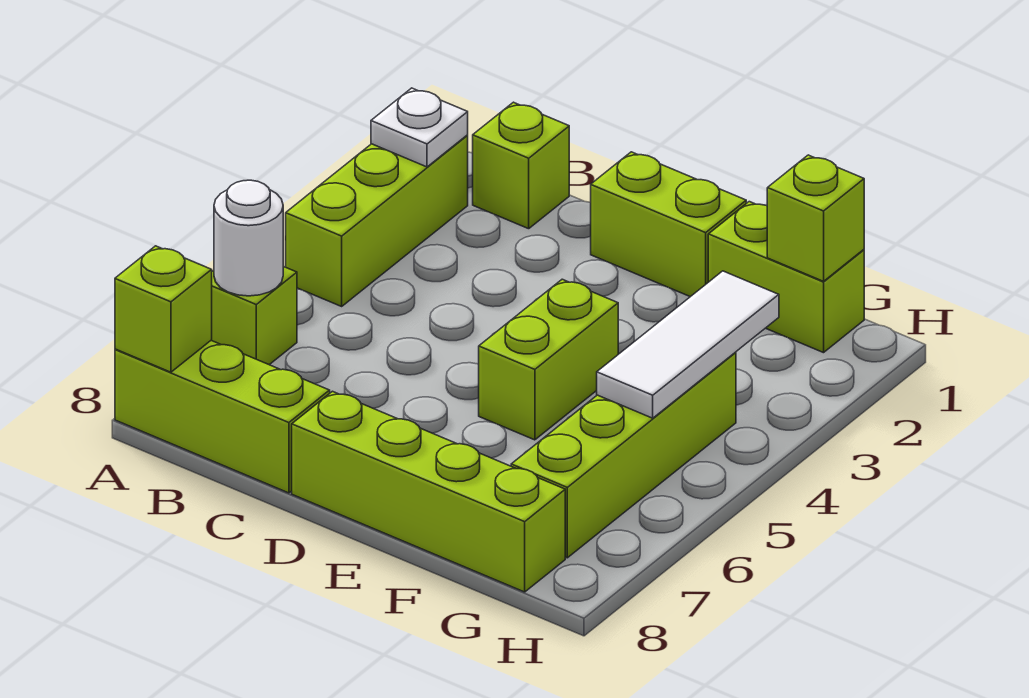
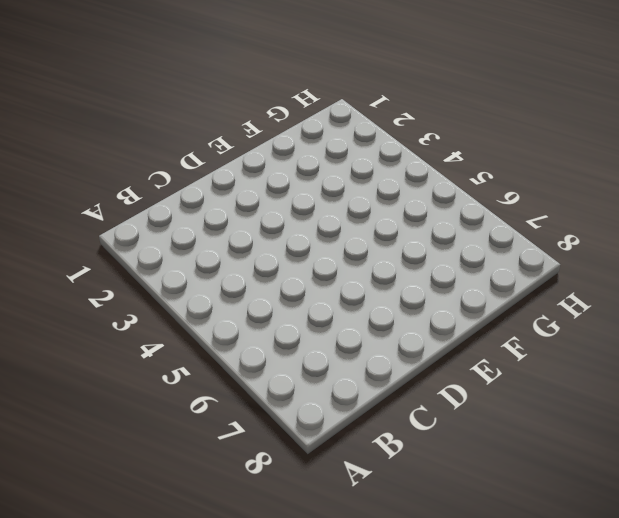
none -> lime 1x3 brick [286,136,468,306]
none -> lime 1x1 brick [211,266,297,365]
none -> lime 1x3 brick [115,341,330,493]

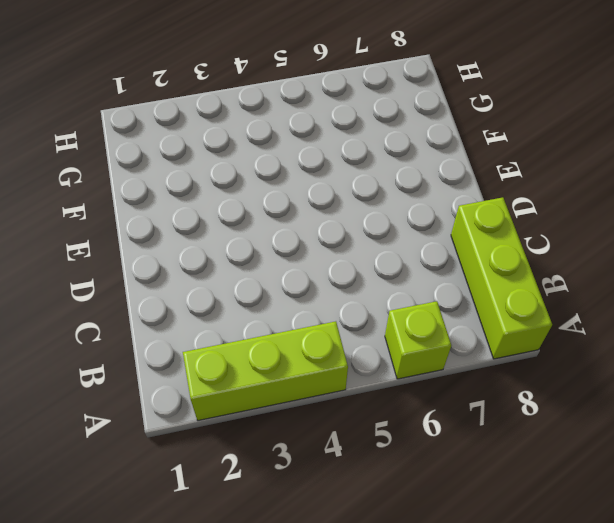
none -> lime 1x1 brick [473,102,569,229]
none -> lime 1x2 brick [591,152,746,297]
none -> lime 1x4 brick [292,391,565,592]

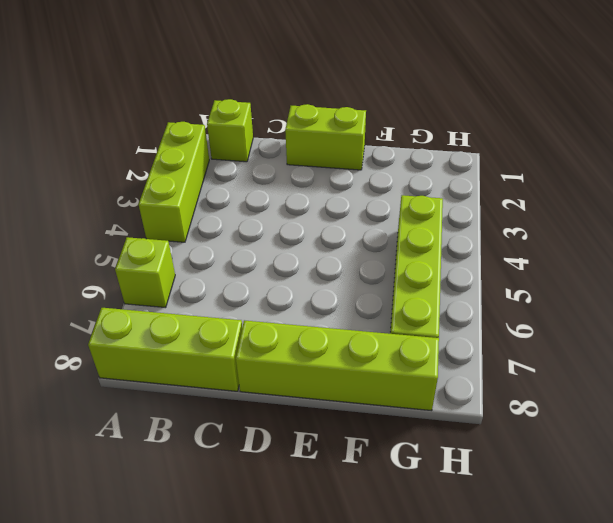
none -> lime 1x2 brick [479,279,618,440]
none -> lime 1x2 brick [708,202,864,353]
none -> white 1x1 plate [371,88,468,167]

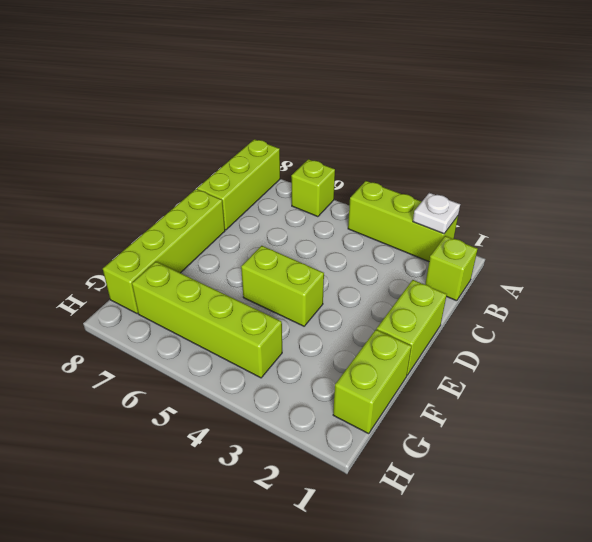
none -> white 1x1 round brick [214,180,283,296]
none -> lime 1x1 brick [115,246,212,372]
none -> lime 1x1 brick [767,155,864,281]

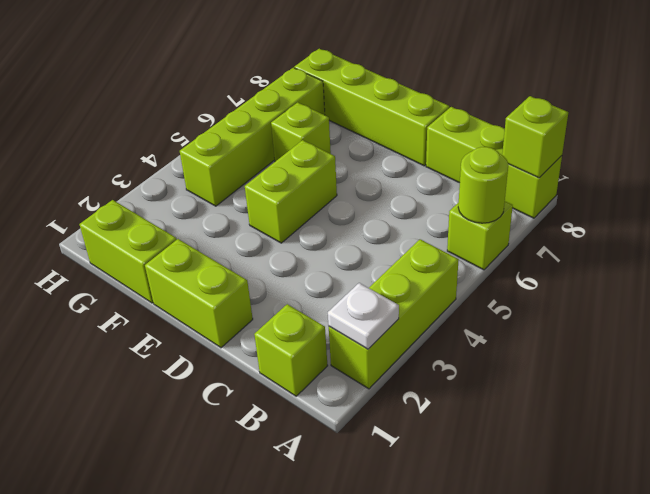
lime 1x1 round brick [458,147,508,223] -> white 1x1 round brick [214,180,283,296]
lime 1x1 brick [271,102,331,161] -> lime 1x1 brick moved to [767,155,864,281]
none -> white 1x3 tile [597,271,779,418]

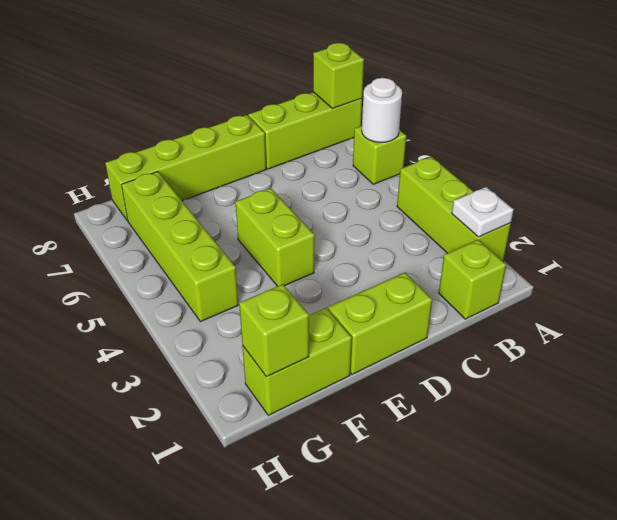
none -> white 1x3 tile [597,271,779,418]

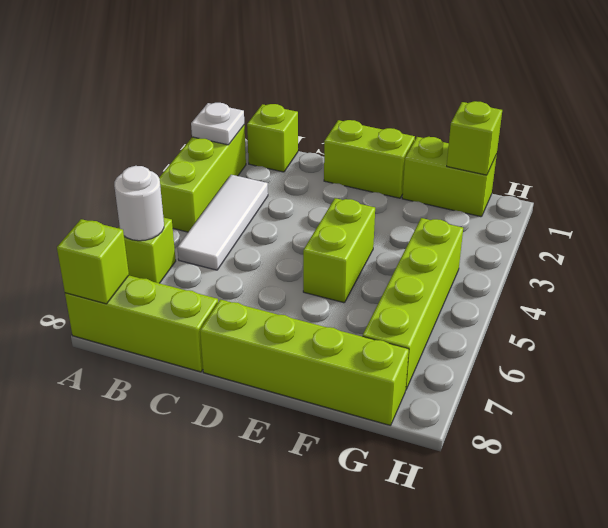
white 1x3 tile [177,175,268,270] -> white 1x3 tile moved to [597,271,779,418]

